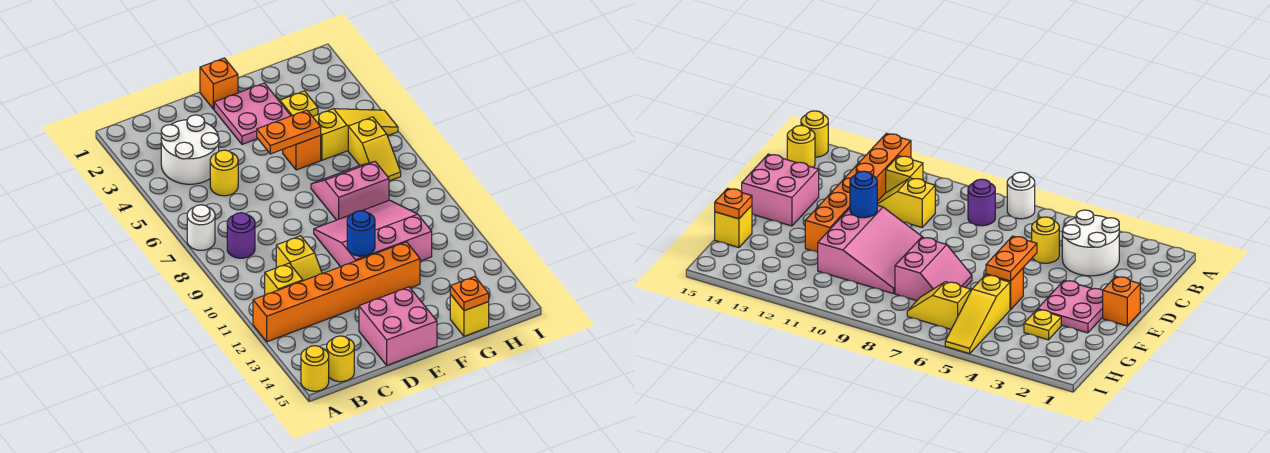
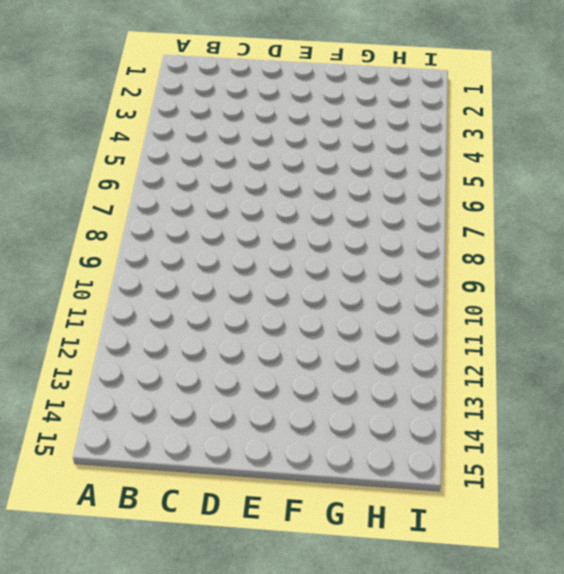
none -> white 1x1 round brick [187,205,215,250]
none -> orange 1x6 brick [253,242,420,342]
none -> yellow 1x1 round brick [301,346,329,391]

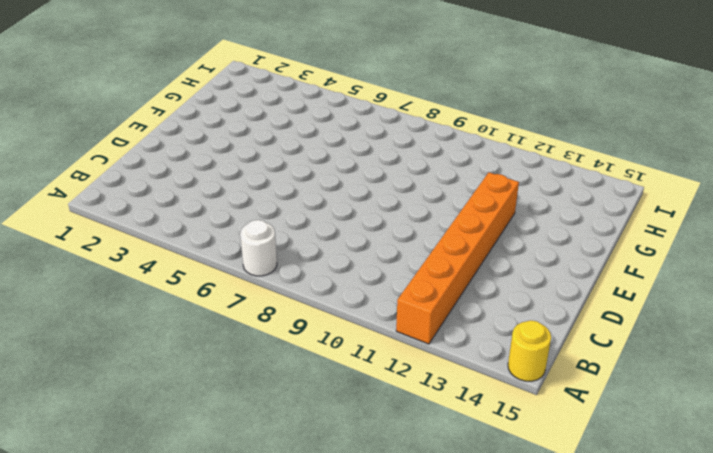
none -> white 2x2 round brick [161,115,219,184]
none -> purple 1x1 round brick [227,213,255,258]
none -> yellow 1x1 brick [265,263,303,295]

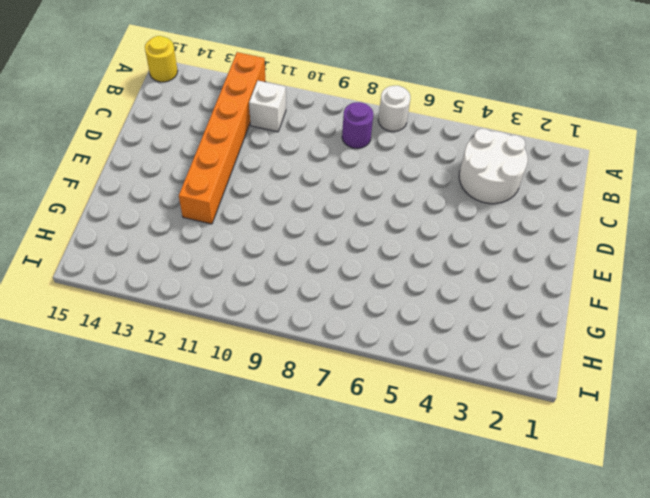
white 1x1 brick [249,81,286,132] -> yellow 1x1 brick [265,263,303,295]
none -> yellow 1x1 round brick [327,336,354,382]
none -> yellow 1x1 round brick [210,150,238,196]
none -> yellow 1x2 slope [276,236,322,281]

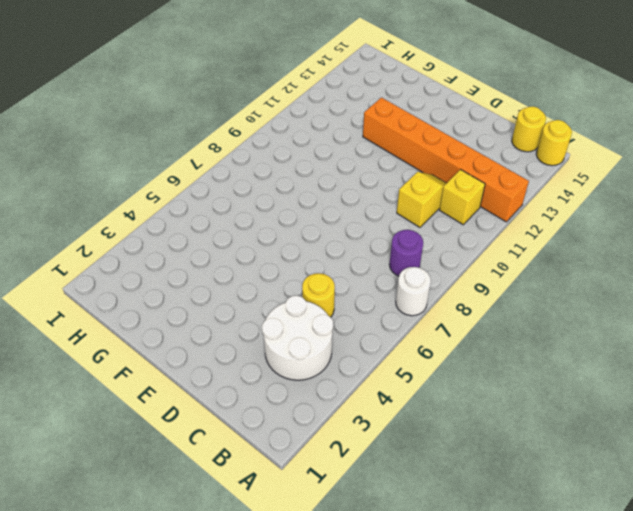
none -> pink 2x2 brick [359,287,437,365]
none -> orange 1x1 brick [200,58,238,109]
none -> pink 2x2 plate [214,83,291,144]

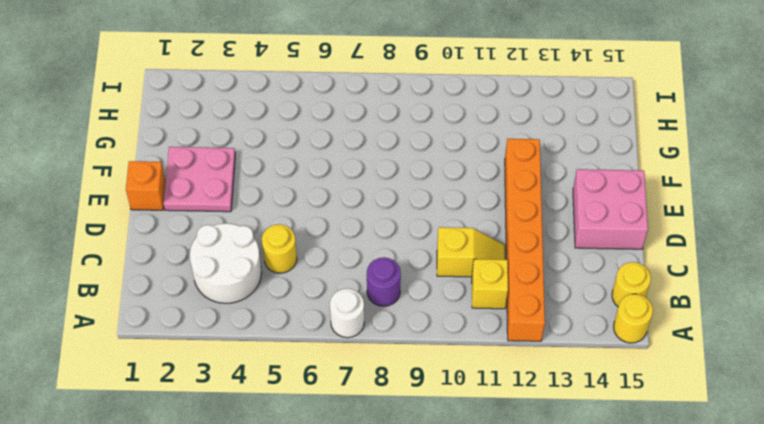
none -> pink 3x3 slope [314,200,432,267]
none -> orange 1x1 brick [283,135,321,170]
none -> pink 2x2 slope [311,162,389,220]

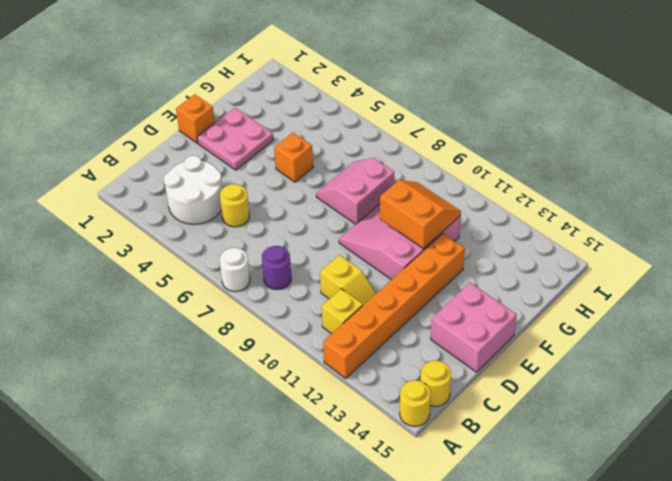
orange 2x2 slope [380,180,461,249] -> none
none -> yellow 1x1 plate [280,91,318,117]
none -> yellow 1x3 slope [313,109,398,160]
none -> yellow 1x1 brick [450,295,489,336]

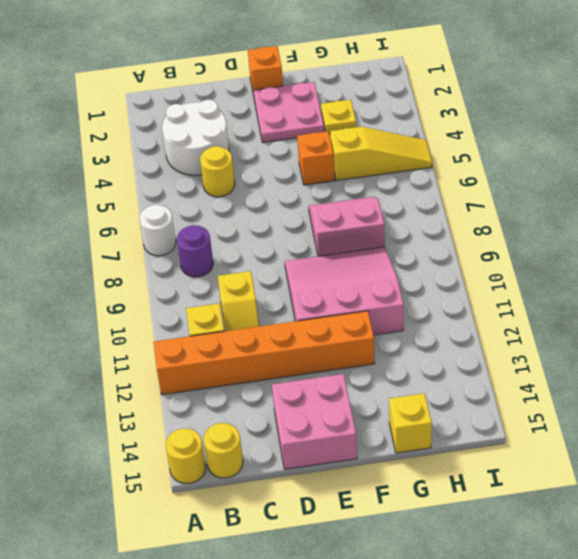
none -> yellow 1x2 slope [348,117,401,181]
none -> orange 1x2 plate [257,110,321,154]
none -> blue 1x1 round brick [347,211,375,256]

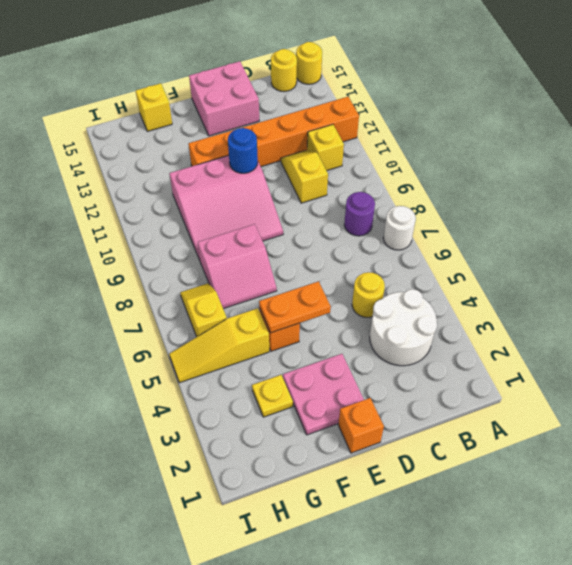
none -> orange 1x1 plate [450,277,489,311]

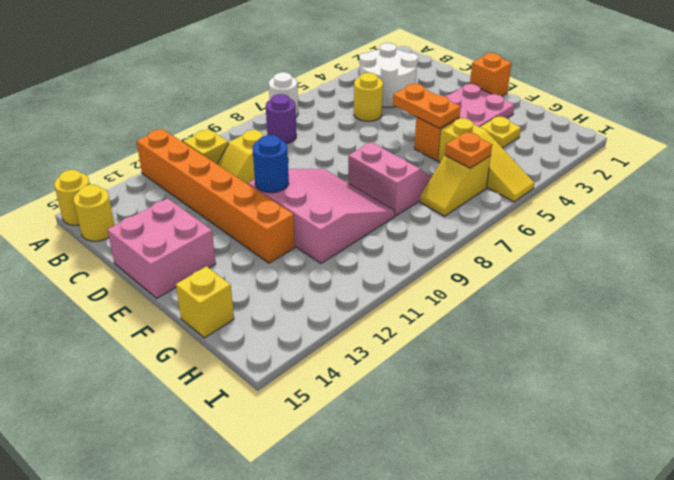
orange 1x1 plate [445,132,492,168] -> orange 1x1 plate moved to [450,277,489,311]

